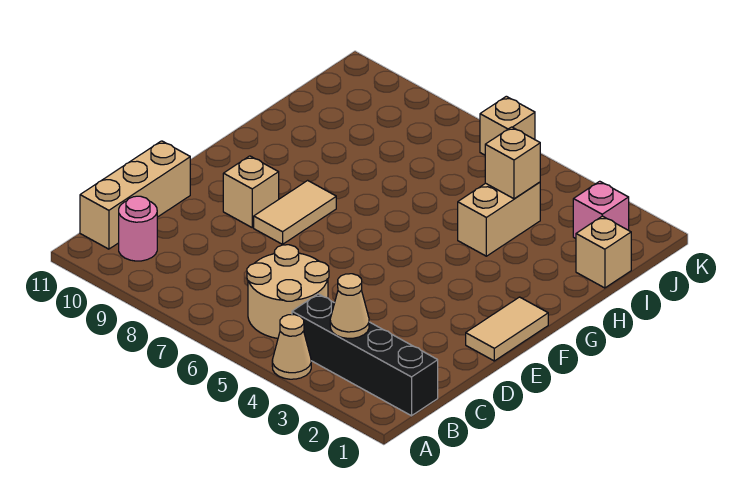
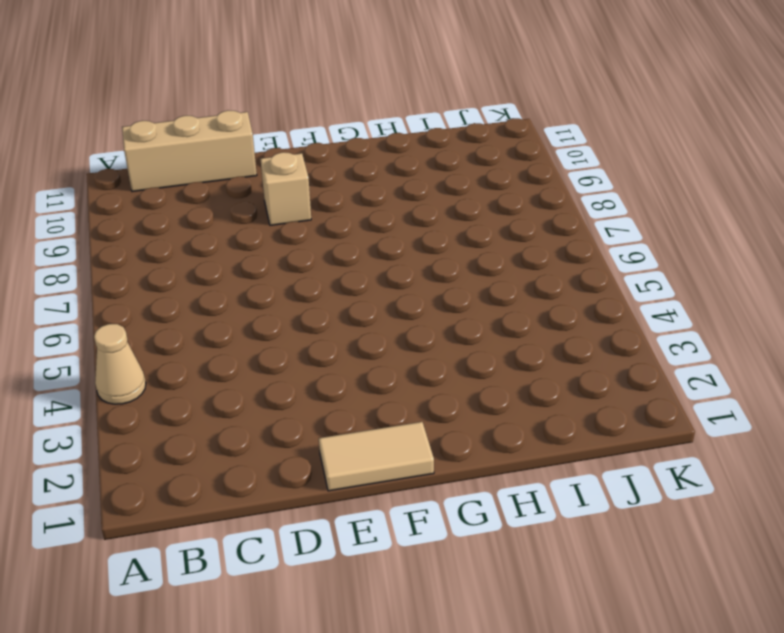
none -> black 1x4 brick [292,294,438,416]
none -> tan 2x2 round brick [247,245,329,338]
none -> pink 1x1 round brick [119,196,157,261]

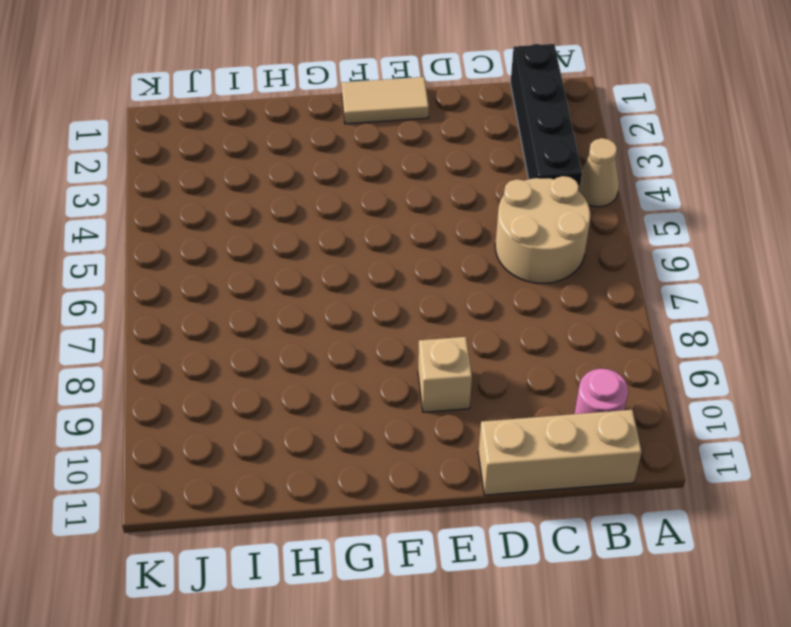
none -> tan 1x2 tile [254,180,336,244]
none -> tan 1x2 brick [458,182,540,256]
none -> tan 1x1 brick [576,216,631,288]

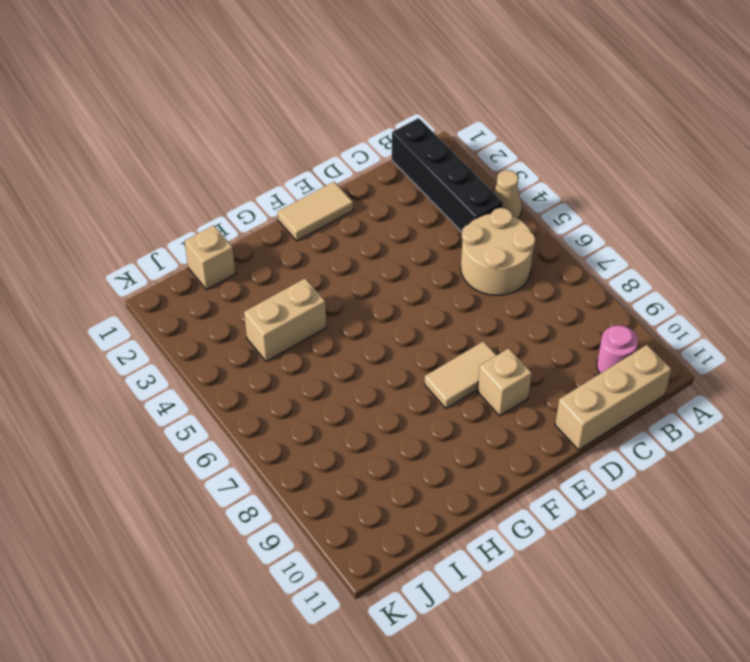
none -> pink 1x1 brick [573,181,629,239]
none -> tan 1x1 brick [480,96,535,155]
none -> tan 1x1 cone [330,274,369,338]

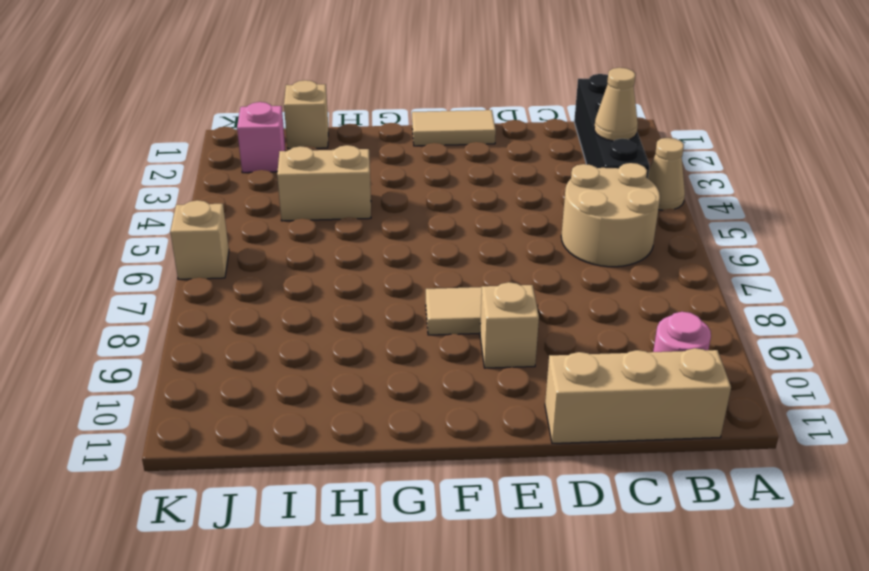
none -> tan 1x1 brick [485,127,540,199]

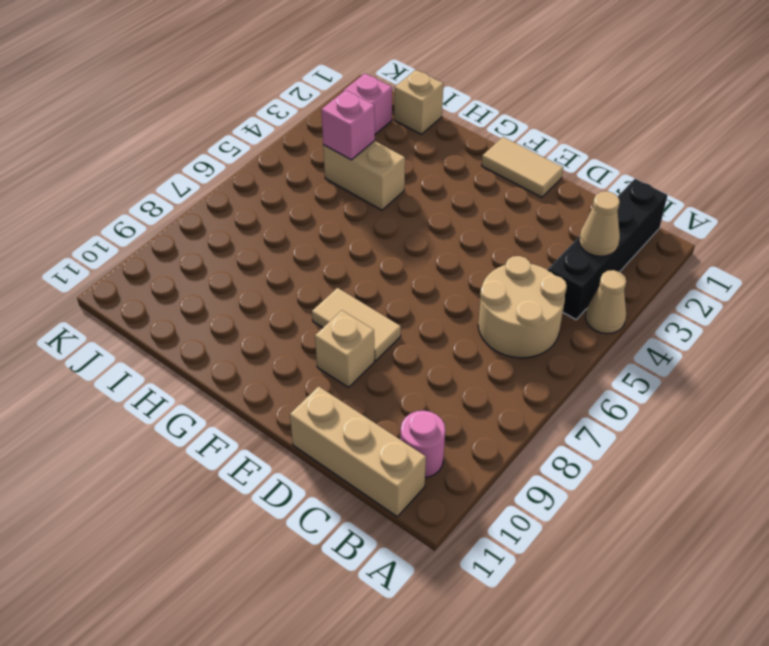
pink 1x1 brick [321,90,375,160] -> tan 1x1 brick [485,127,540,199]
none -> tan 1x1 brick [480,96,535,155]

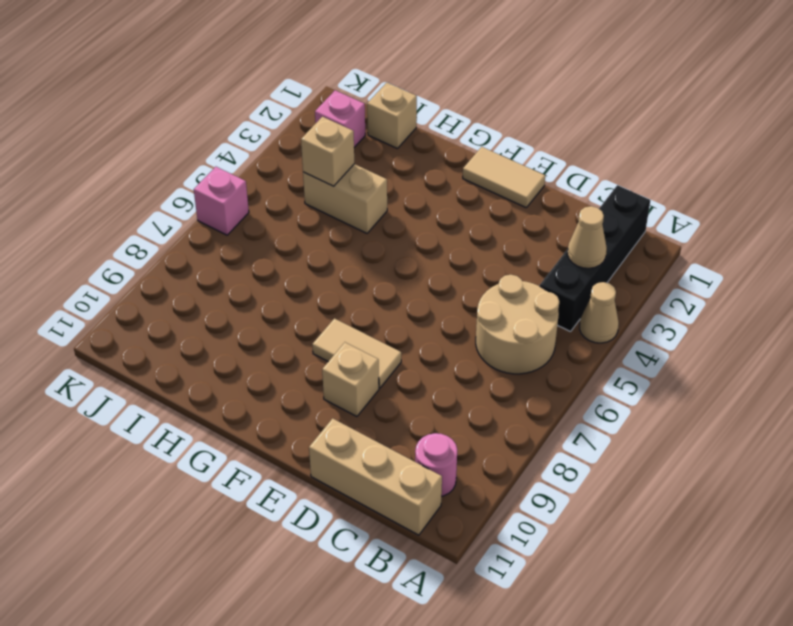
pink 1x1 brick [194,167,249,235] -> tan 1x1 brick [480,96,535,155]

